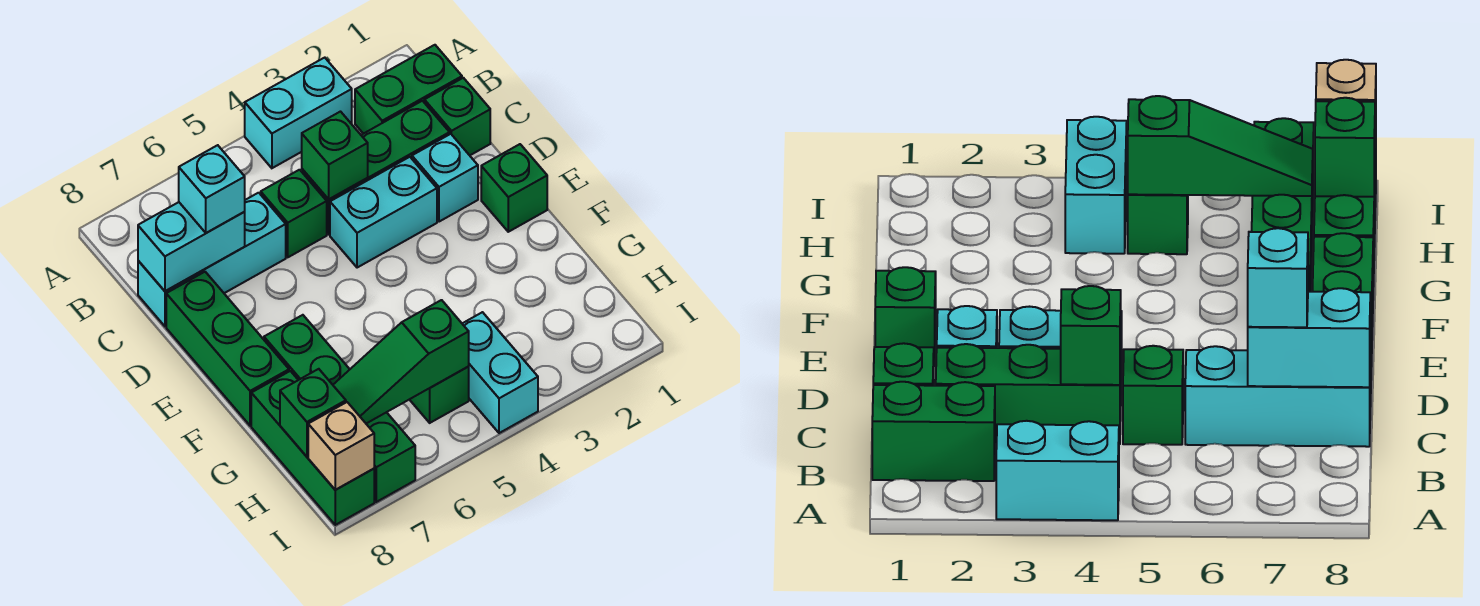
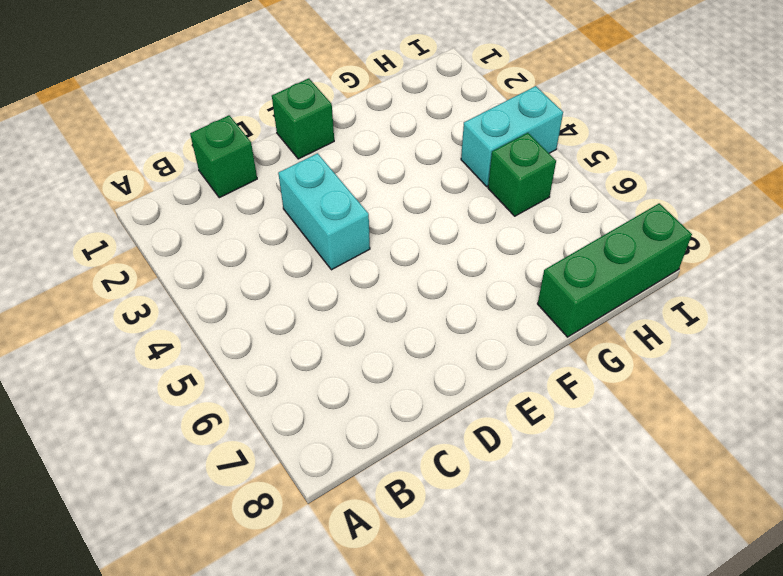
none -> cyan 1x2 brick [245,58,352,168]
none -> green 1x2 brick [355,45,462,134]
none -> green 1x3 brick [302,101,450,234]

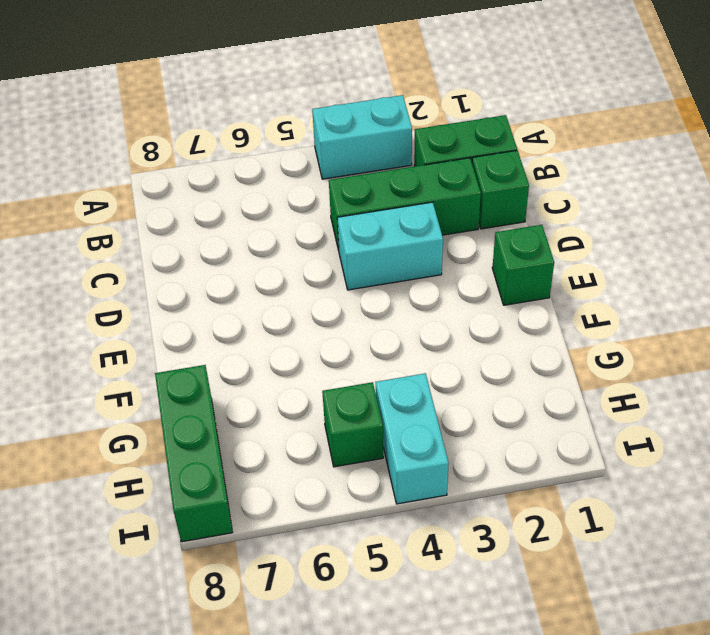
none -> green 1x1 brick [261,170,327,257]
none -> cyan 1x3 brick [138,193,286,326]
none -> cyan 1x1 brick [412,134,478,222]

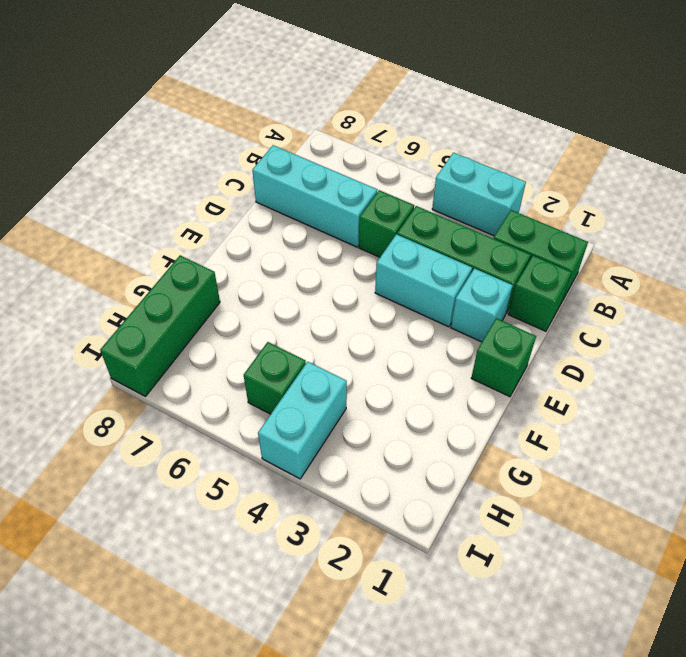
none -> green 1x3 brick [166,272,289,426]
none -> green 1x4 brick [264,315,415,502]
none -> green 1x1 brick [302,112,368,199]

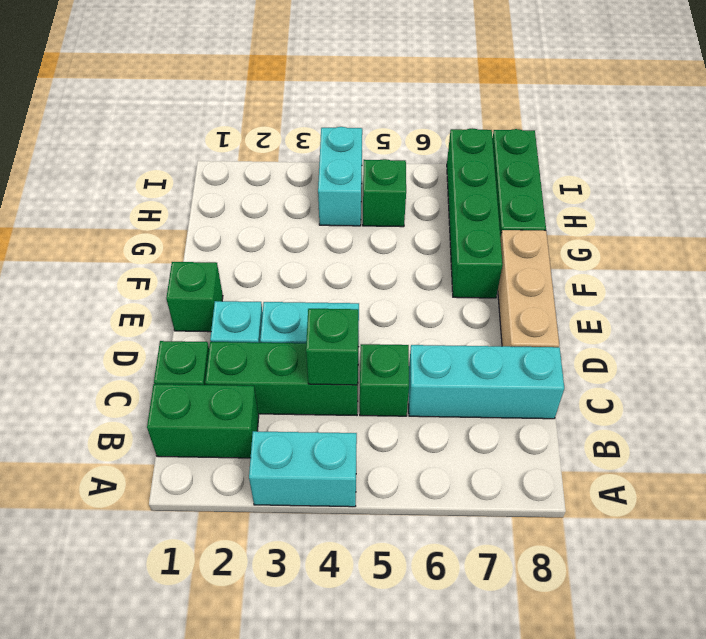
tan 1x3 brick [498,230,559,347] -> green 1x3 brick [166,272,289,426]
none -> cyan 1x2 brick [138,202,245,291]
none -> green 1x3 slope [333,300,469,424]
none -> green 1x1 brick [280,369,346,457]

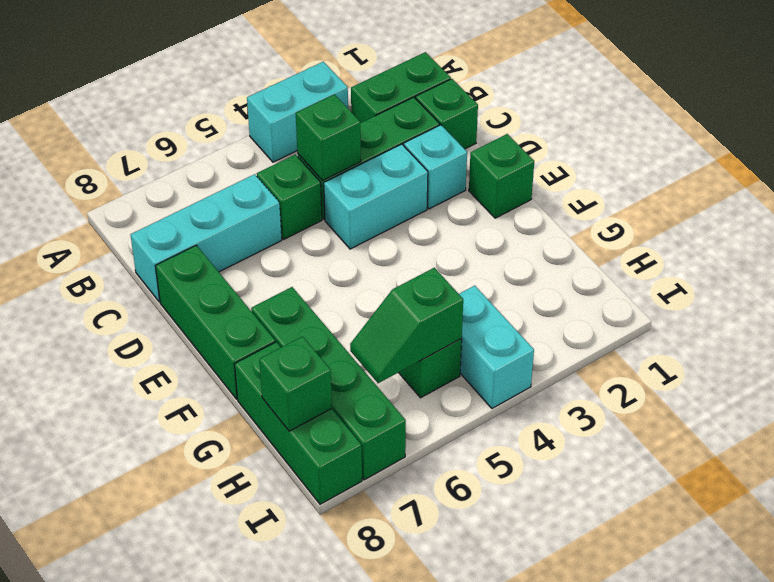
green 1x2 slope [350,268,463,383] -> green 1x3 slope [333,300,469,424]
none -> cyan 1x2 brick [138,202,245,291]
none -> tan 1x1 brick [308,402,374,490]
none -> cyan 1x1 brick [179,145,245,233]

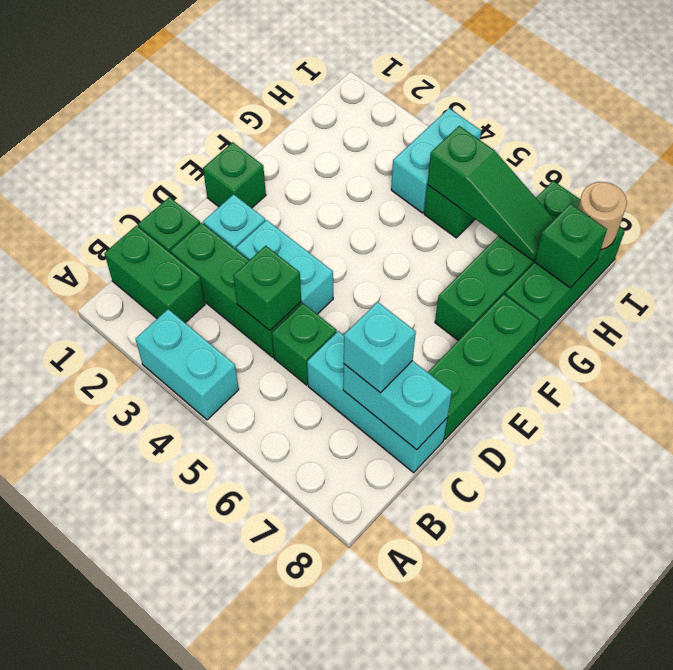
tan 1x1 round brick [578,182,627,250] -> tan 1x1 brick [308,402,374,490]

